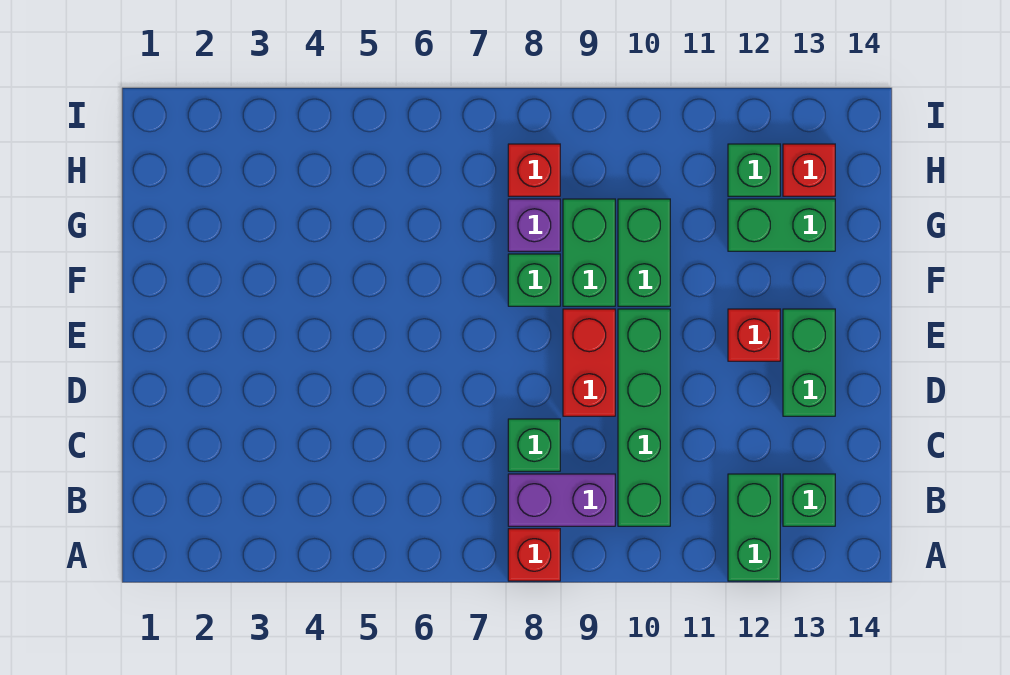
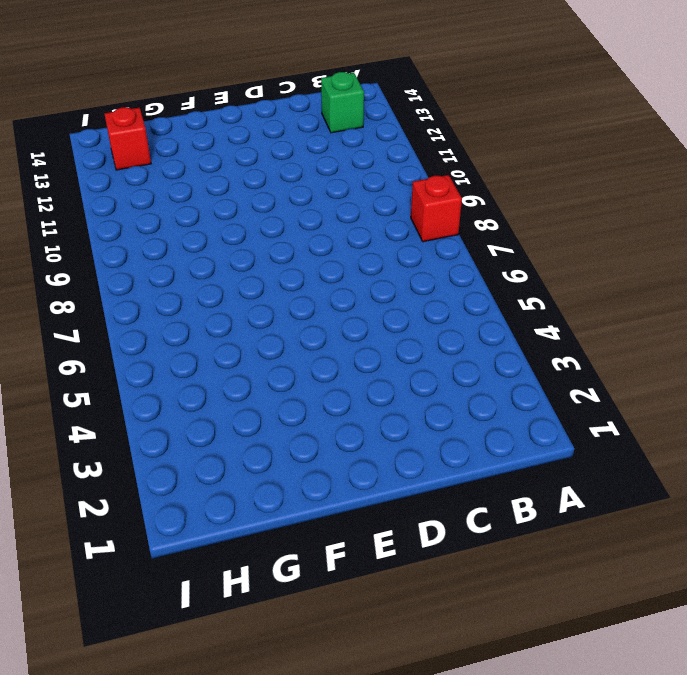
none -> green 1x2 brick [728,474,780,581]
none -> purple 1x2 brick [508,474,615,526]
none -> green 1x4 brick [618,309,670,526]

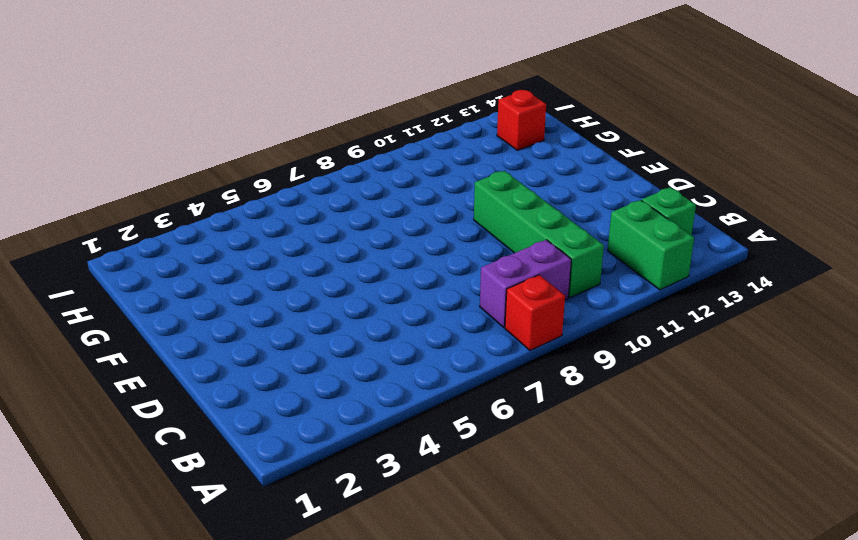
none -> green 1x1 brick [508,419,560,471]
none -> red 1x2 brick [563,309,615,416]
none -> green 1x2 brick [783,309,835,416]

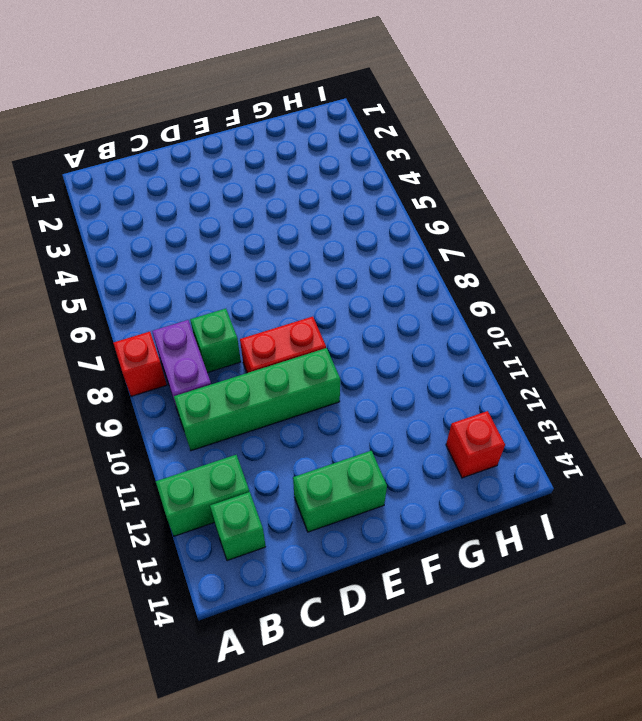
none -> red 1x1 brick [728,309,780,361]
none -> green 1x1 brick [508,254,560,306]
none -> green 1x2 brick [563,199,615,306]

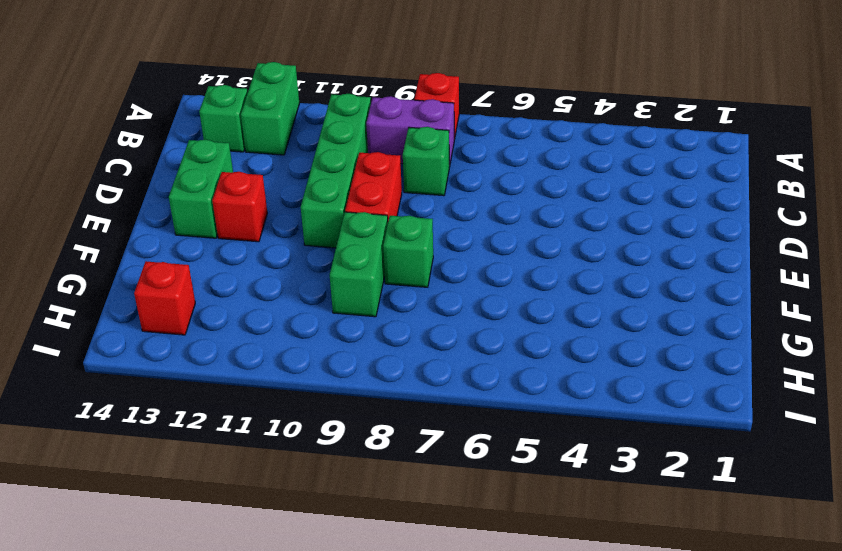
none -> green 1x2 brick [618,199,670,306]
none -> purple 1x1 brick [508,199,560,251]
none -> green 1x2 brick [728,199,835,251]

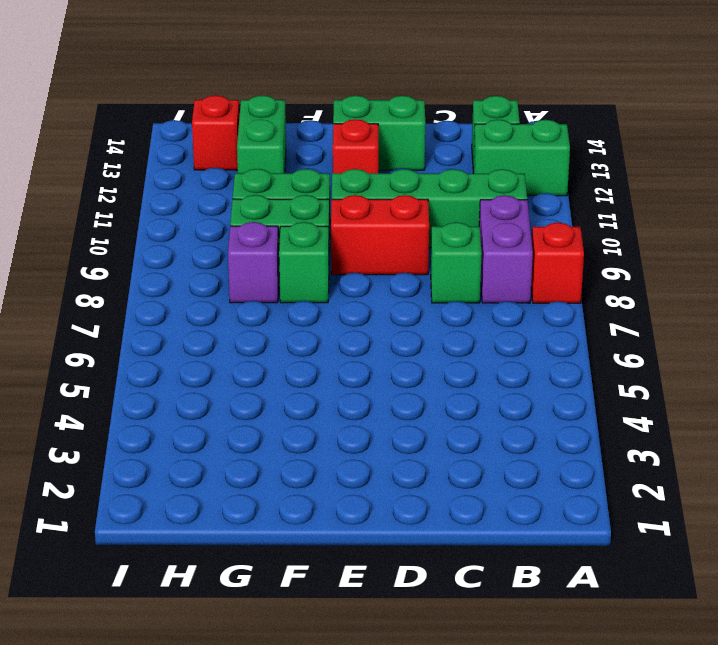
none -> red 1x1 brick [508,144,560,196]
none -> green 1x1 brick [728,144,780,196]

